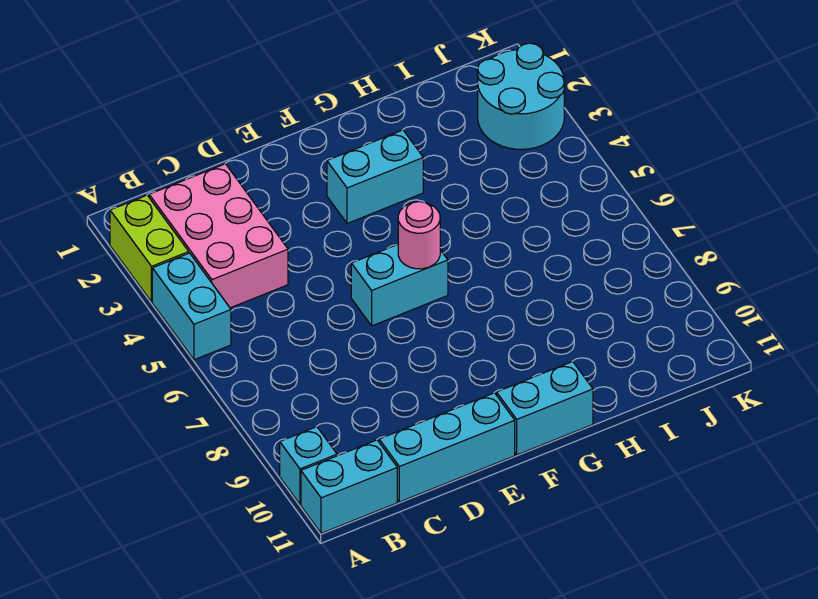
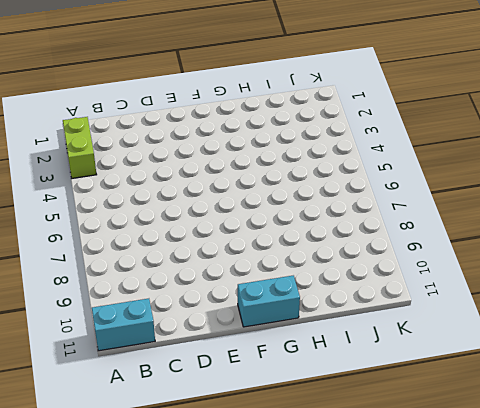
none -> cyan 1x2 brick [152,253,231,360]
none -> cyan 1x1 brick [280,427,337,504]

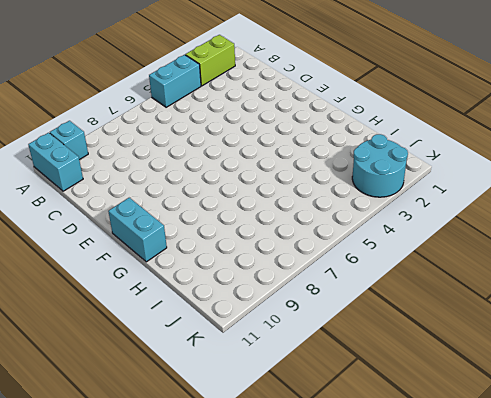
none -> pink 2x3 brick [149,164,288,308]
none -> cyan 1x3 brick [379,393,515,502]

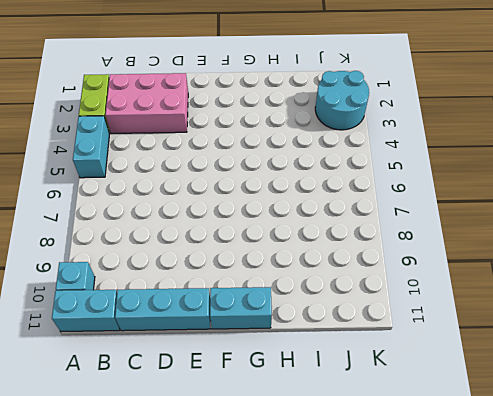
pink 2x3 brick [105,73,188,133] -> pink 2x3 brick turned to [149,164,288,308]
none -> cyan 1x2 brick [351,245,448,326]
none -> cyan 1x2 brick [327,130,423,223]

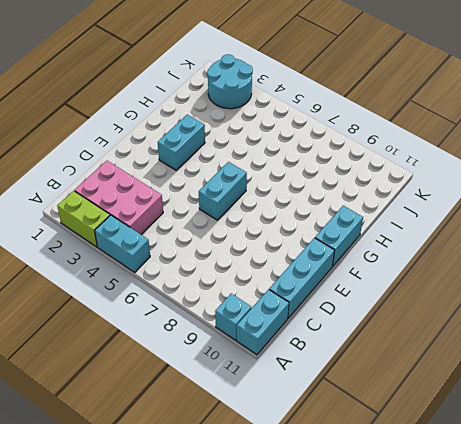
none -> pink 1x1 round brick [398,202,440,269]

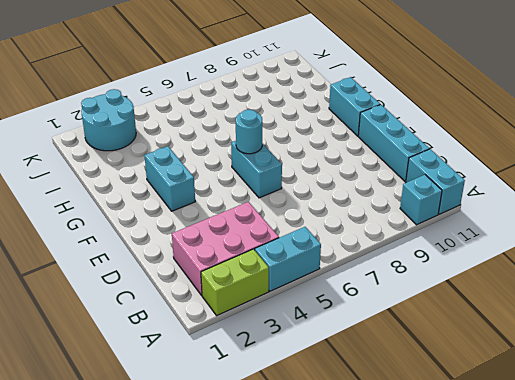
cyan 1x1 round brick [236,110,262,154] -> pink 1x1 round brick [398,202,440,269]

